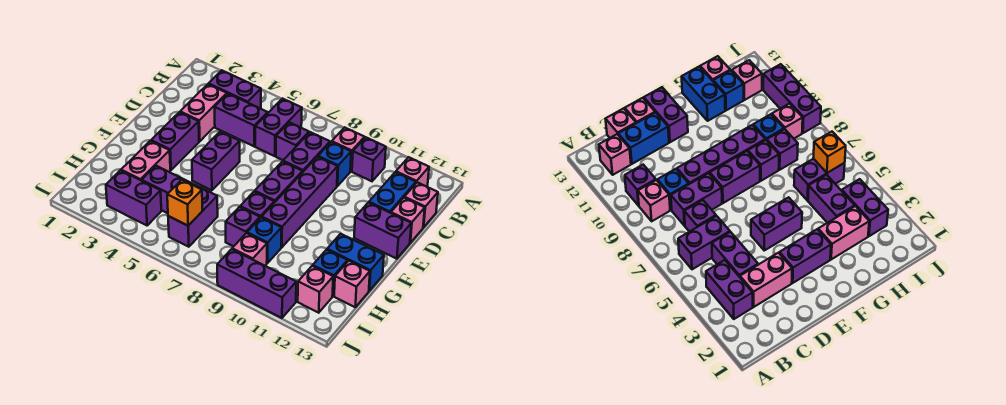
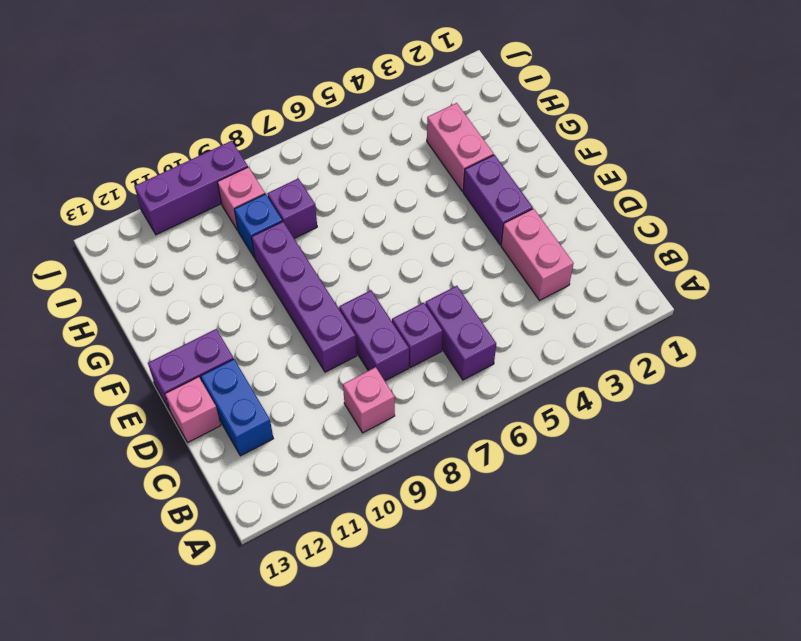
none -> purple 1x2 brick [208,70,261,109]
none -> purple 1x1 brick [352,137,386,181]
none -> pink 1x1 brick [396,157,429,187]
none -> purple 1x2 brick [215,94,268,146]

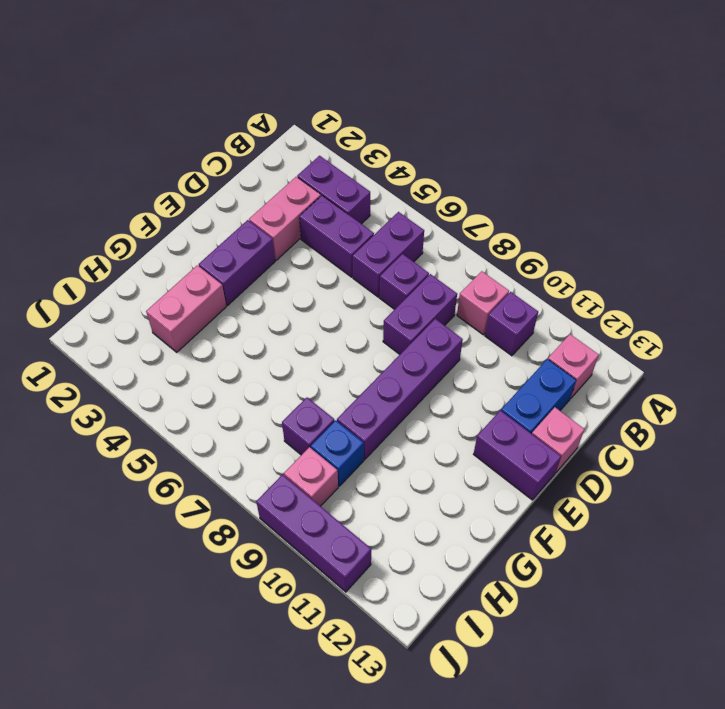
none -> blue 1x1 brick [318,142,351,186]
none -> pink 1x1 brick [404,182,438,227]
none -> purple 1x2 brick [192,132,240,190]
none -> purple 1x2 brick [255,161,303,203]

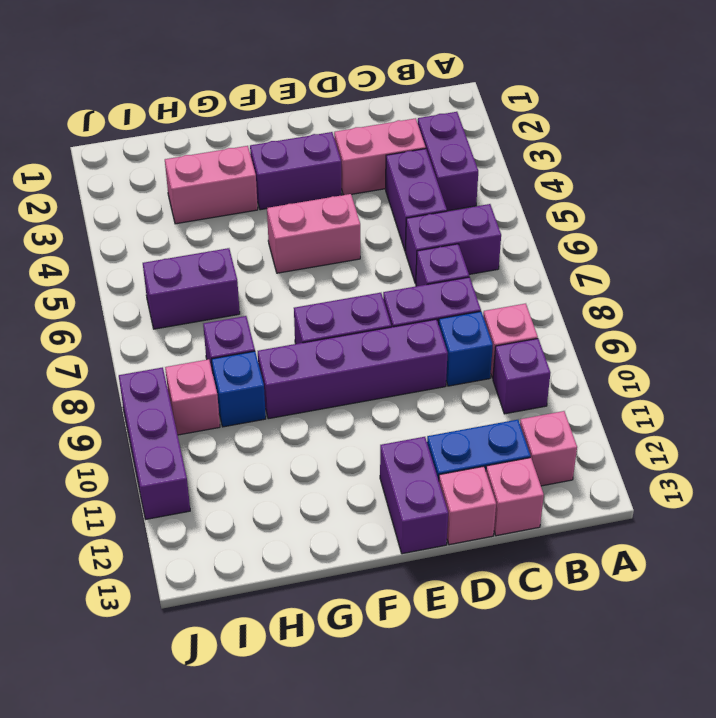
pink 1x2 brick [267,194,360,273] -> purple 1x2 brick [192,132,240,190]
none -> purple 1x1 brick [240,191,274,218]
none -> blue 1x2 brick [327,234,384,291]
none -> purple 1x2 brick [142,166,196,213]
none -> blue 1x1 brick [313,250,348,296]

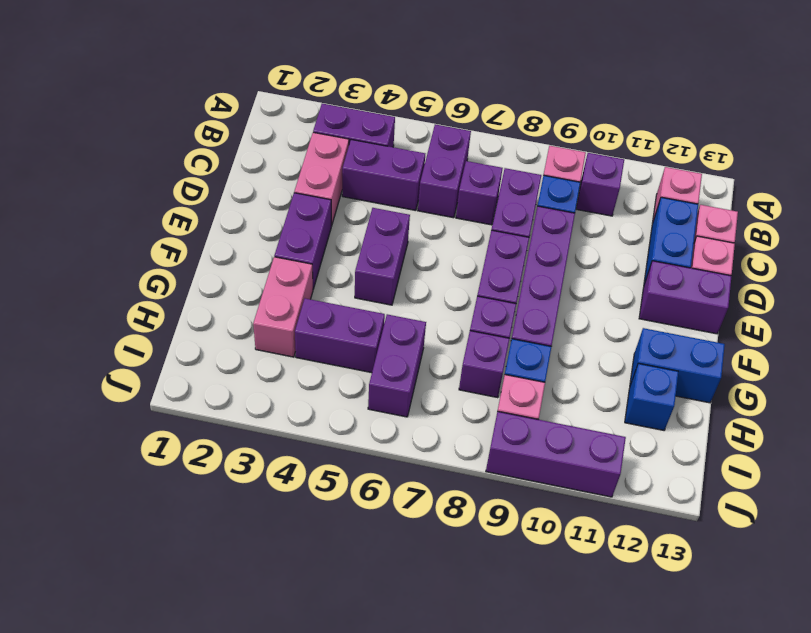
none -> pink 1x1 brick [334,261,370,307]
none -> purple 1x2 brick [106,170,161,225]
none -> pink 1x1 brick [298,266,333,313]
none -> orange 1x1 brick [167,180,203,226]

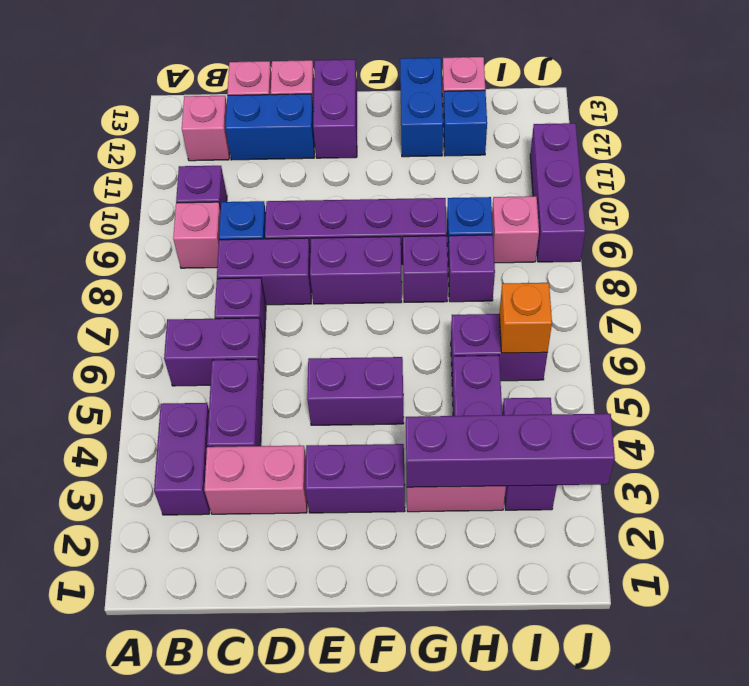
purple 1x4 brick [406,414,615,487] -> none
none -> pink 1x1 brick [298,266,333,313]

